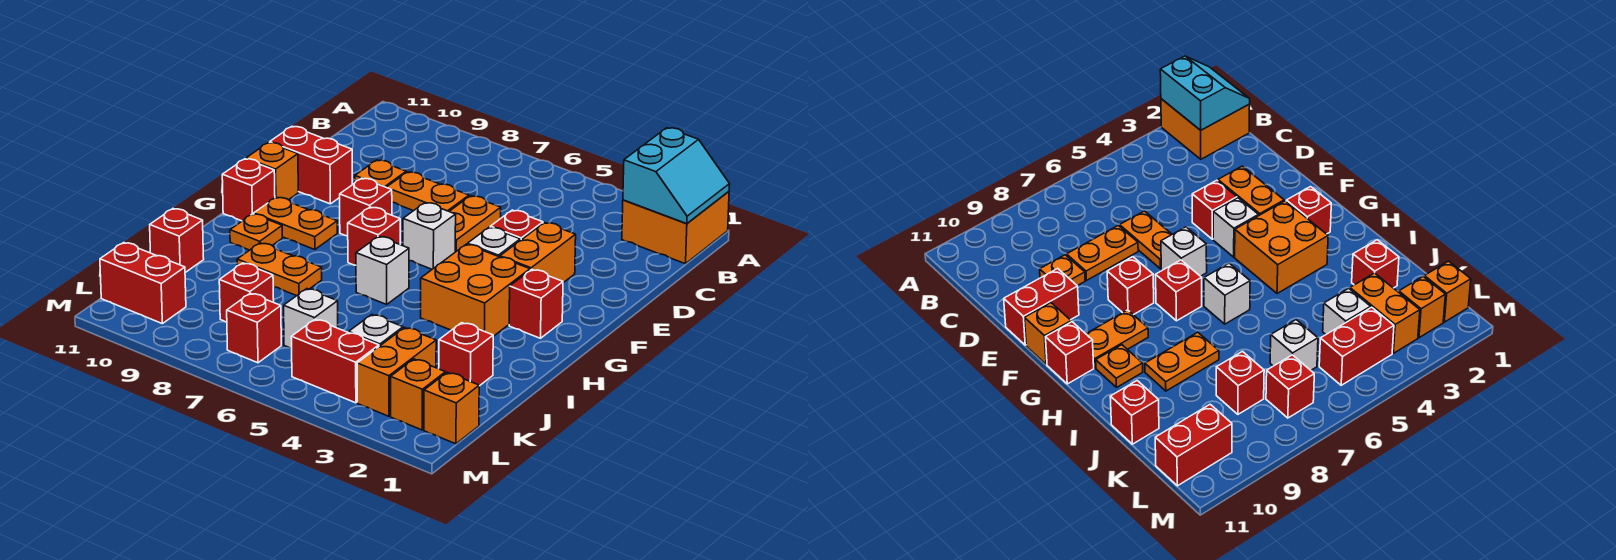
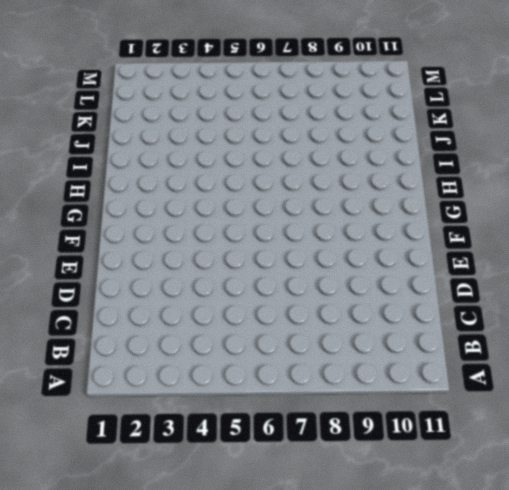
none -> orange 2x2 brick [622,191,729,264]
none -> orange 1x2 plate [449,196,501,252]
none -> orange 1x2 plate [386,172,469,211]
none -> orange 1x1 plate [355,160,406,187]

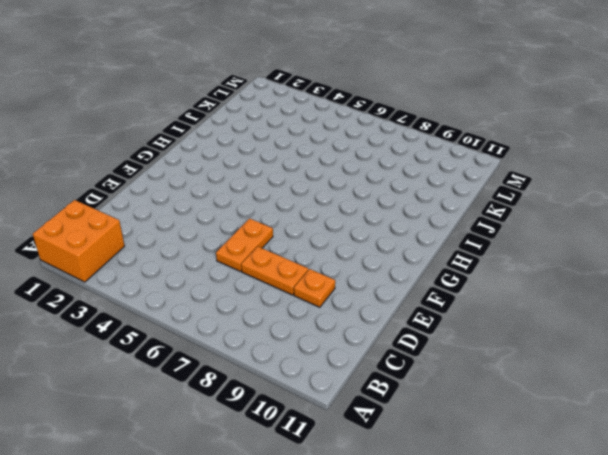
none -> orange 1x2 brick [500,223,576,283]
none -> red 1x1 brick [490,210,543,240]
none -> red 1x2 brick [270,127,352,204]
none -> white 1x1 brick [467,227,520,257]

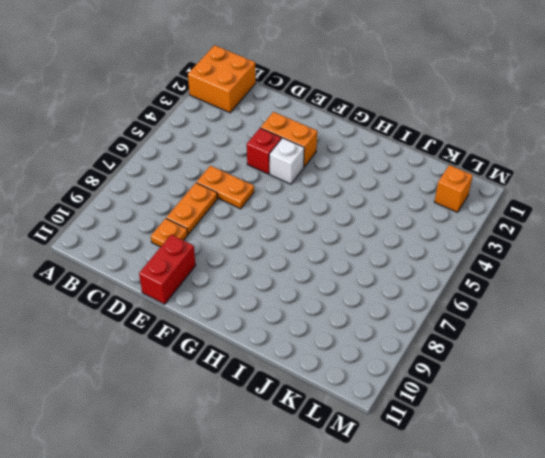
none -> white 1x1 brick [403,203,456,269]
none -> red 1x1 brick [340,178,392,236]
none -> orange 1x1 brick [246,143,298,200]
none -> red 1x1 brick [509,269,563,338]

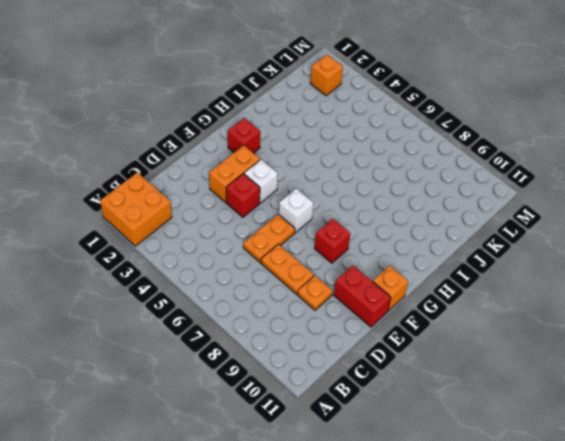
none -> orange 2x2 brick [421,244,530,336]
none -> red 1x1 brick [348,207,400,265]
none -> orange 1x2 plate [254,197,337,250]
none -> red 1x1 brick [222,159,275,221]

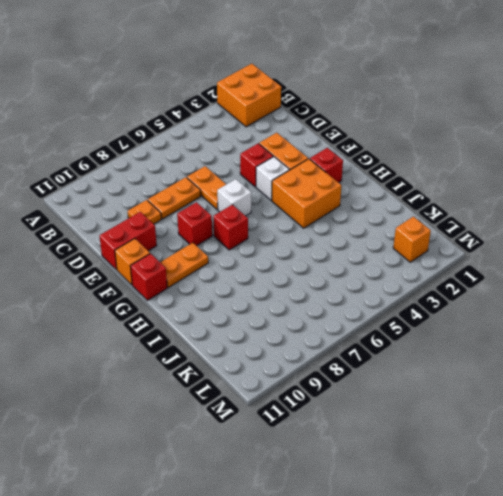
none -> white 1x1 brick [356,236,409,304]
none -> orange 1x1 plate [230,214,283,250]
none -> orange 1x2 plate [237,243,322,296]
none -> red 1x1 brick [439,323,493,386]

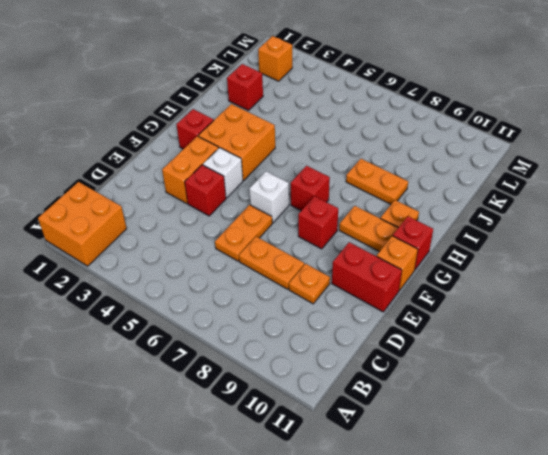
none -> white 1x1 brick [356,236,409,304]
none -> red 1x1 brick [150,209,204,273]
none -> orange 1x2 brick [357,328,436,416]
none -> white 1x1 brick [349,315,403,346]

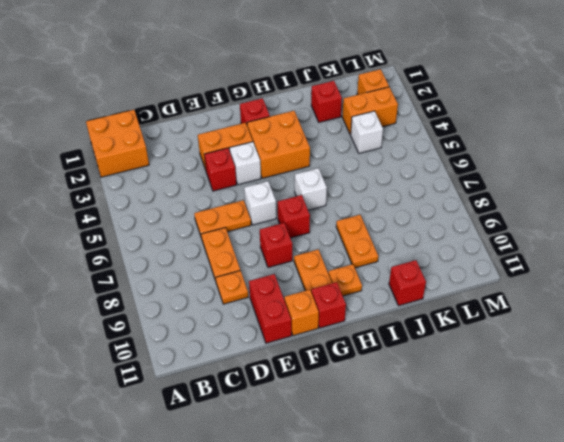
none -> white 1x1 brick [284,289,338,349]
none -> red 1x1 brick [219,263,274,322]
none -> orange 1x1 brick [424,372,479,444]
none -> red 1x2 brick [291,319,379,403]

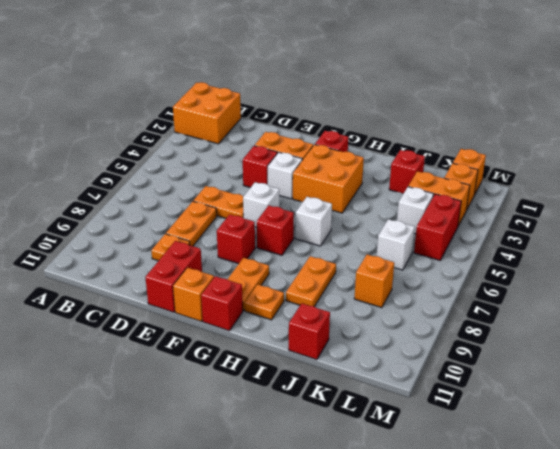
orange 1x1 brick [354,254,394,308] -> red 1x1 brick [219,263,274,322]
none -> red 1x1 brick [227,293,281,363]
none -> red 1x2 brick [100,243,186,324]
none -> cyan 2x2 slope [623,128,730,224]

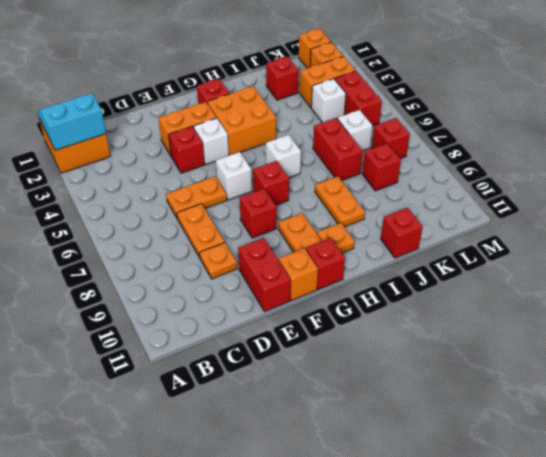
red 1x2 brick [313,118,363,181] -> red 1x2 brick moved to [100,243,186,324]

